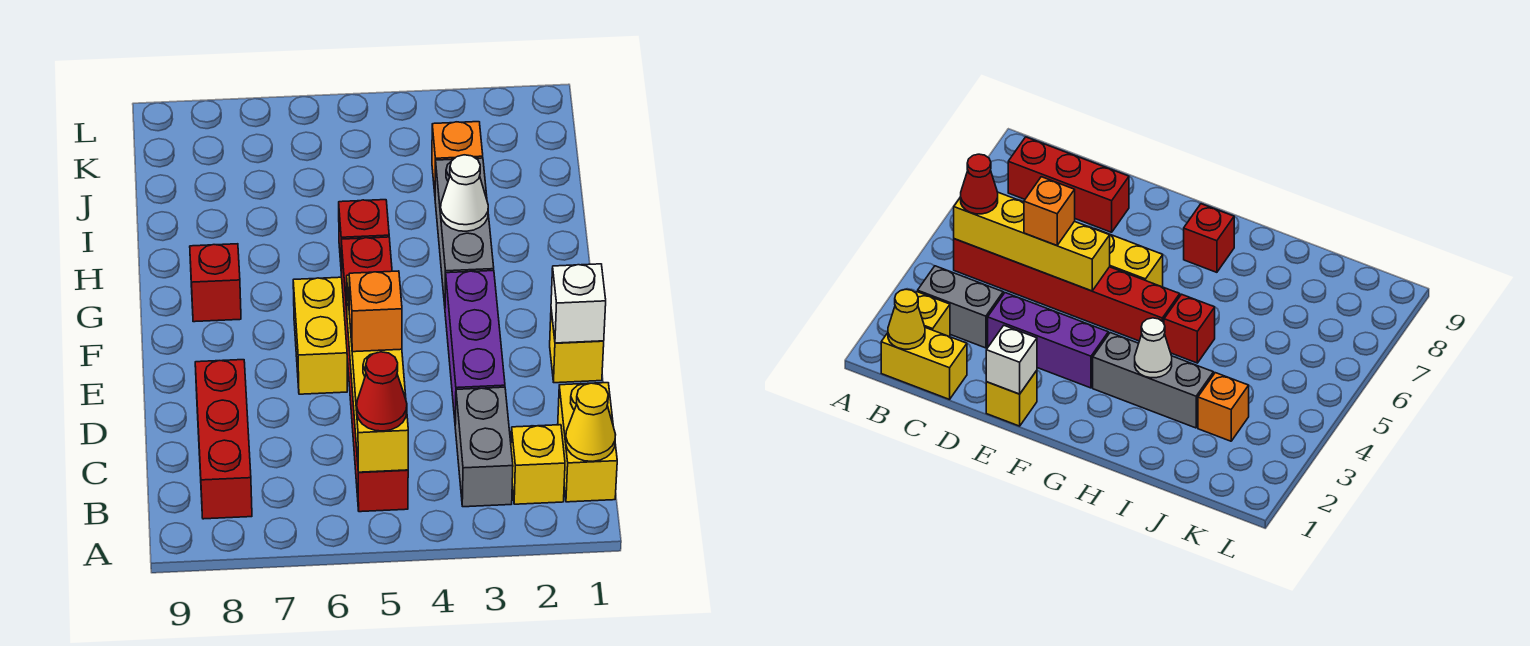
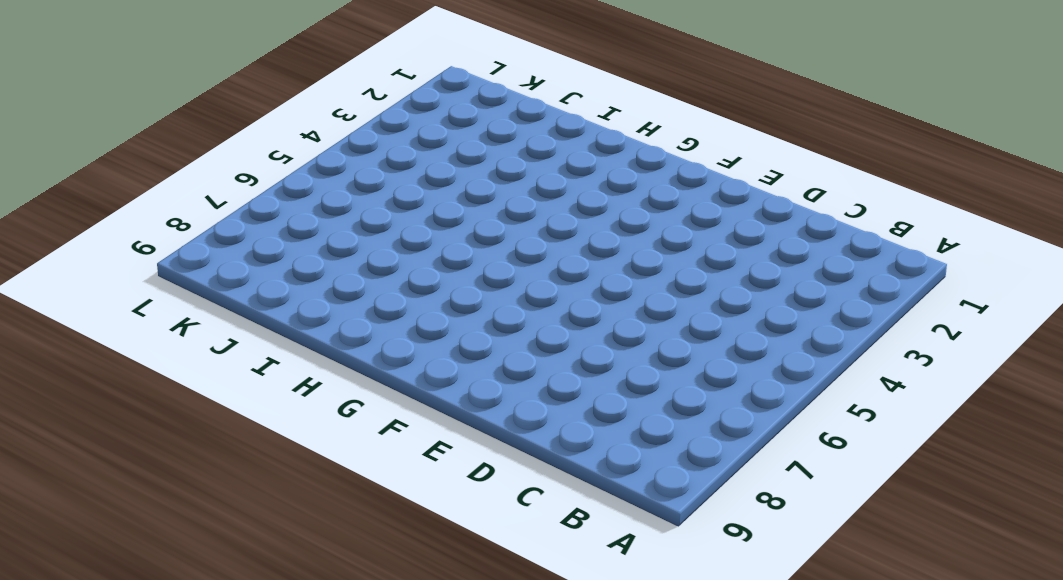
none -> yellow 1x2 brick [558,383,617,502]
none -> yellow 1x1 brick [511,425,565,504]
none -> grey 1x2 brick [455,387,513,507]

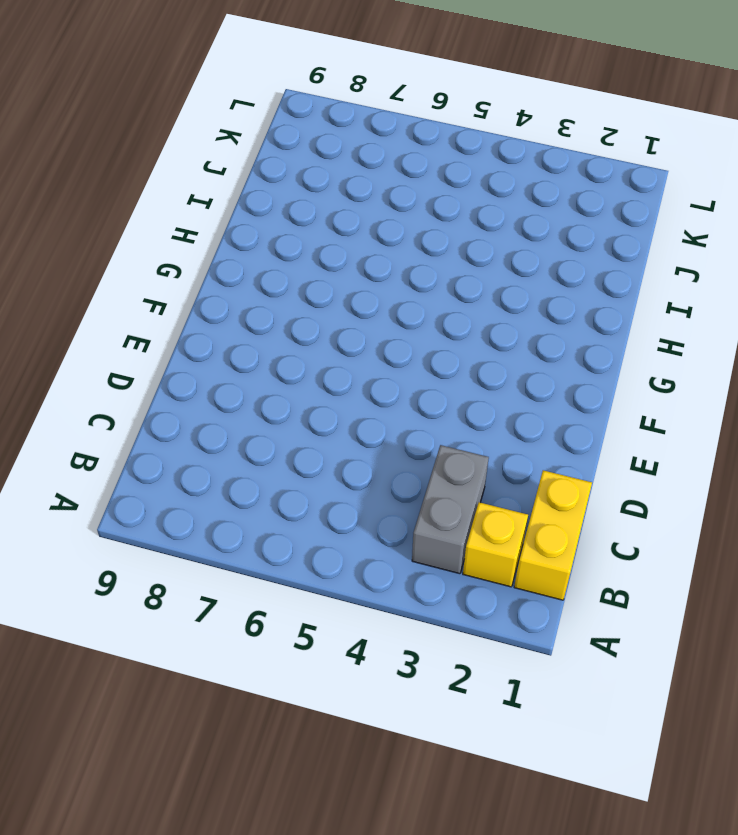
none -> red 1x6 brick [341,237,408,512]
none -> red 1x3 brick [195,360,252,519]
none -> purple 1x3 brick [445,271,505,424]

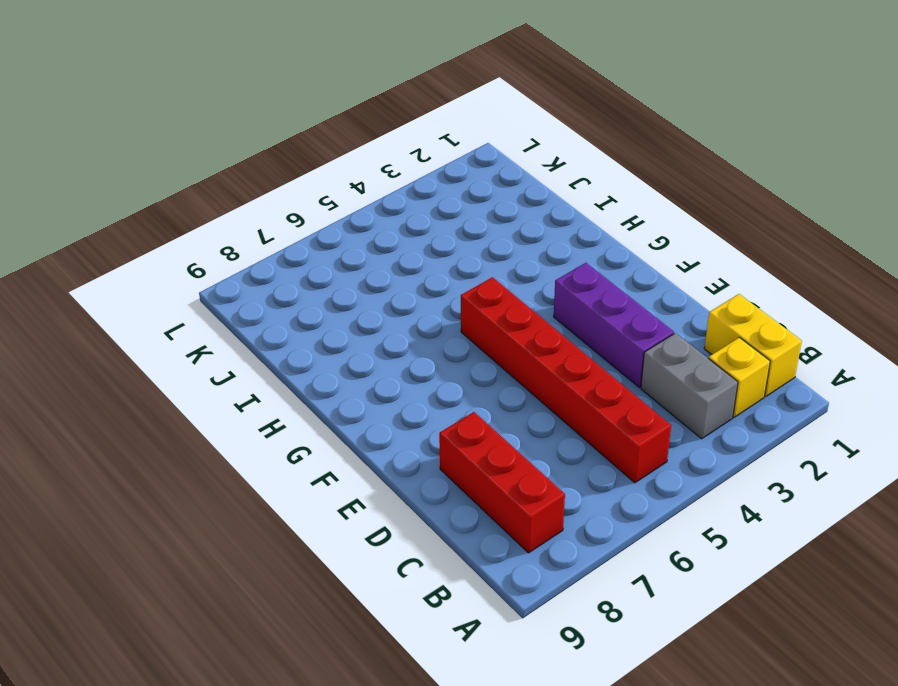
none -> yellow 1x1 brick [550,310,604,383]
none -> yellow 1x2 brick [293,277,347,394]
none -> grey 1x3 brick [435,158,494,305]

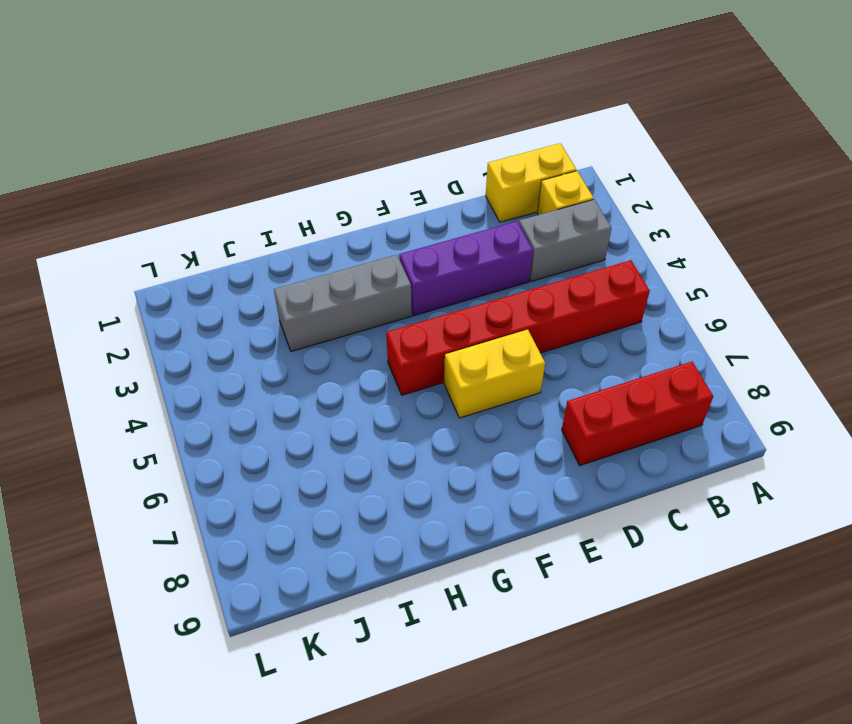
none -> yellow 1x1 brick [550,310,604,383]
none -> red 1x1 brick [190,244,241,322]
none -> red 1x1 brick [339,200,389,275]

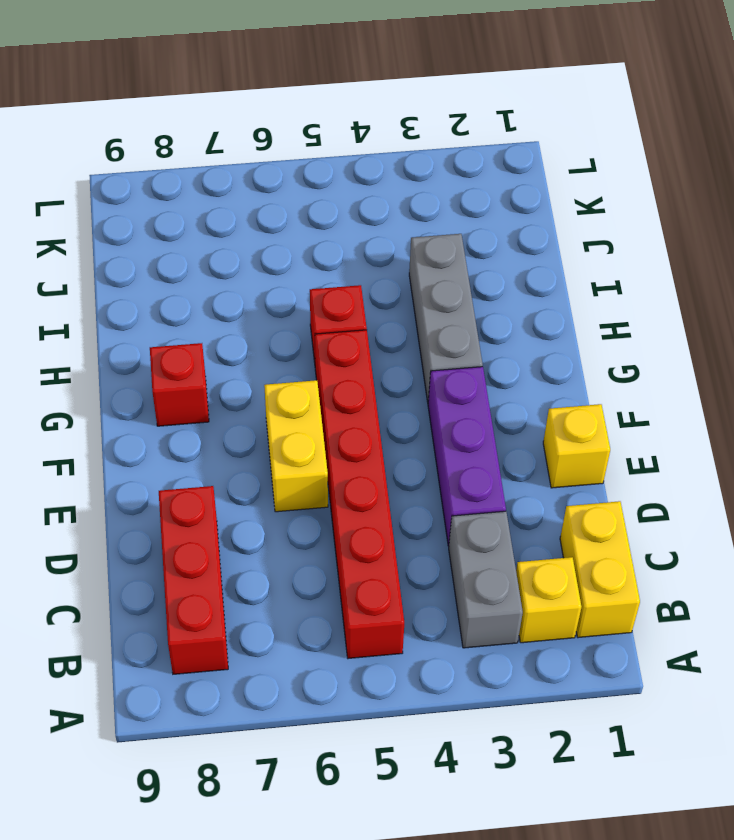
none -> orange 1x1 brick [432,122,483,192]
none -> yellow 1x1 cone [566,383,616,461]
none -> yellow 1x4 brick [347,275,408,472]

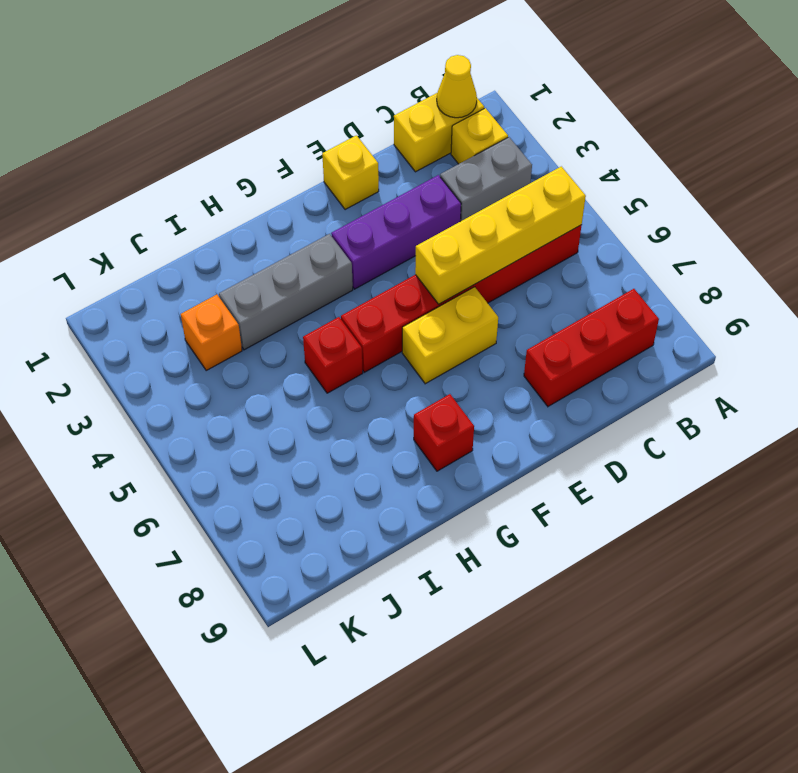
none -> white 1x1 brick [551,264,606,343]
none -> white 1x1 cone [441,155,488,231]
none -> red 1x1 cone [357,352,407,431]

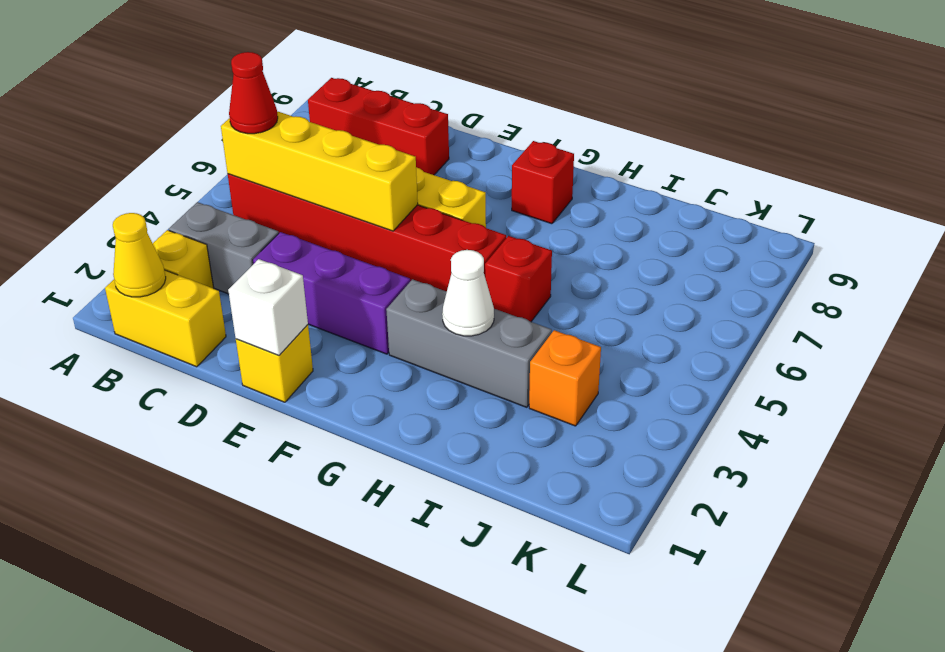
none -> orange 1x1 brick [349,271,402,352]

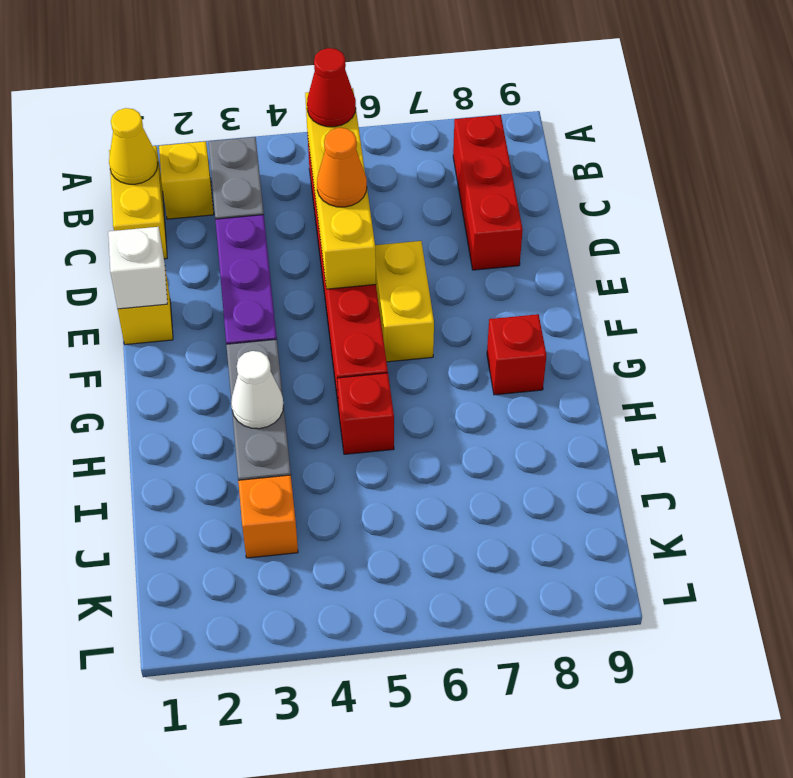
orange 1x1 cone [317,128,367,207] -> orange 1x1 brick [349,271,402,352]

